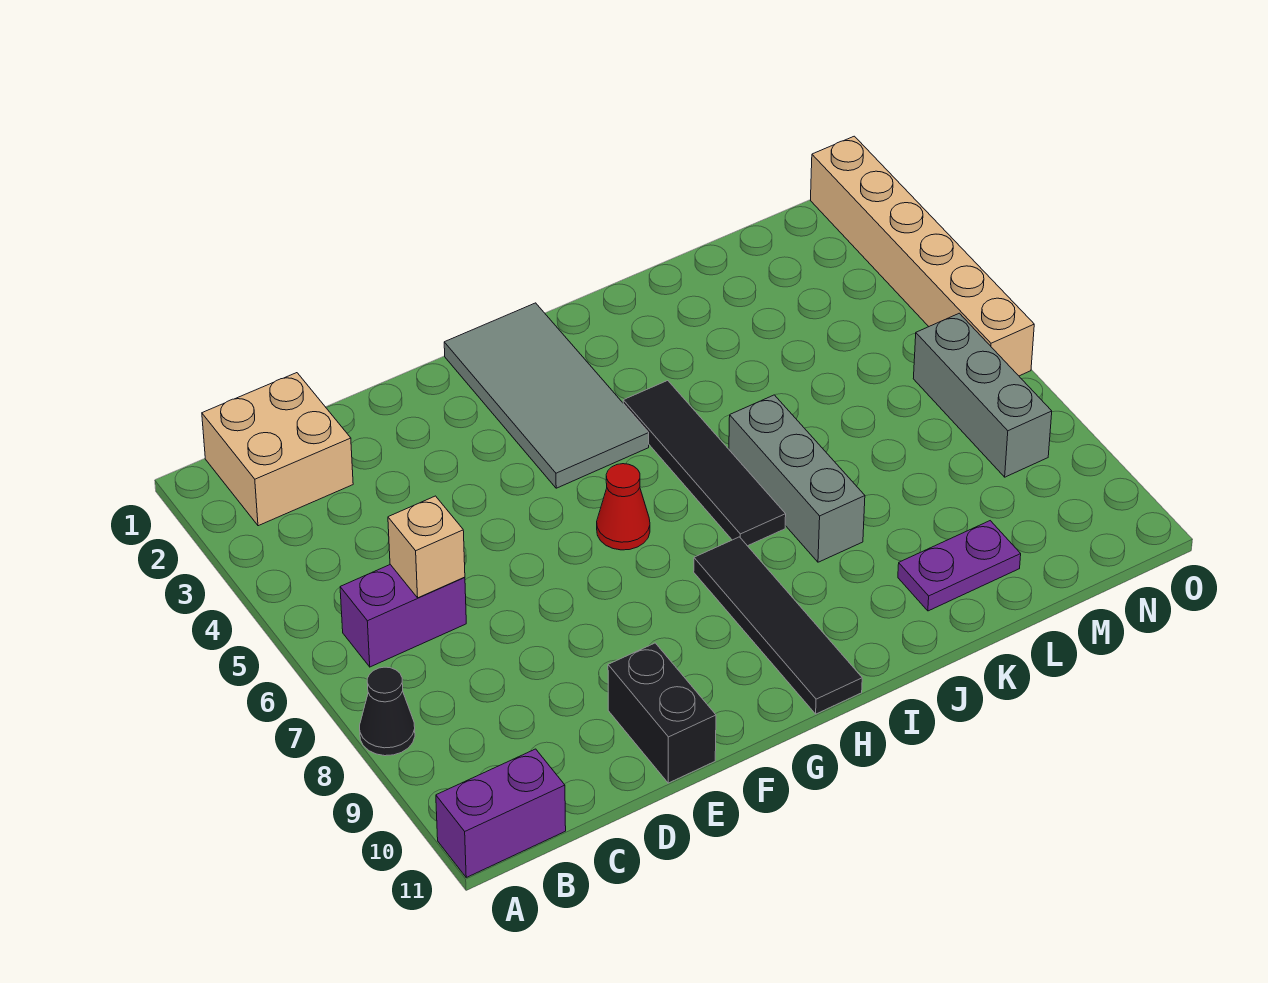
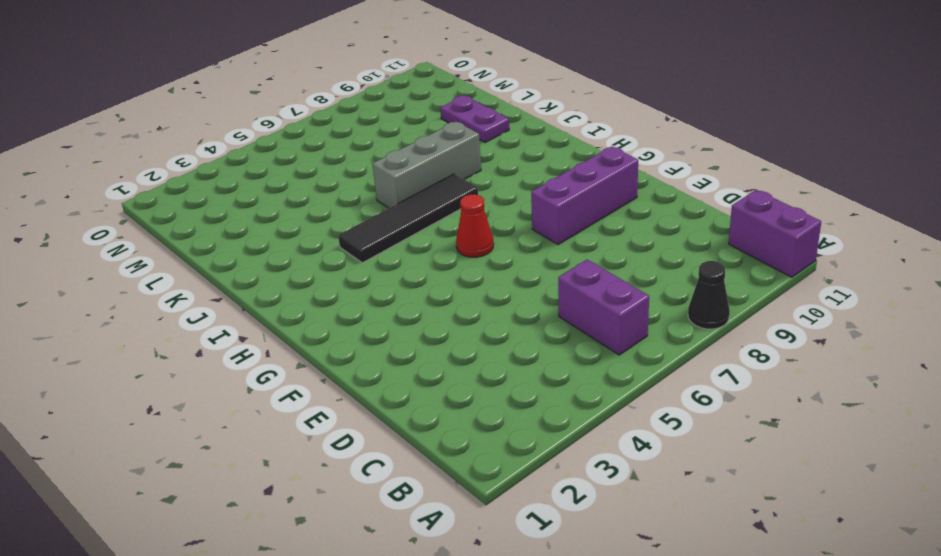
purple 1x3 brick [531,146,638,244] -> none
none -> tan 2x2 brick [202,373,353,526]
none -> black 1x2 brick [608,643,716,783]
none -> grey 2x4 tile [444,303,649,488]

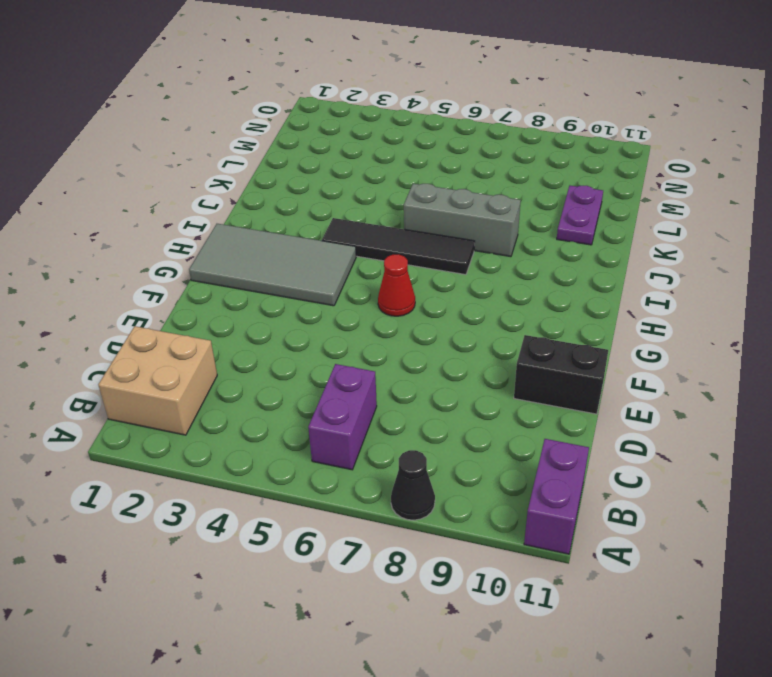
none -> black 1x4 tile [694,537,862,714]
none -> grey 1x3 brick [913,313,1052,477]
none -> tan 1x6 brick [811,136,1034,376]

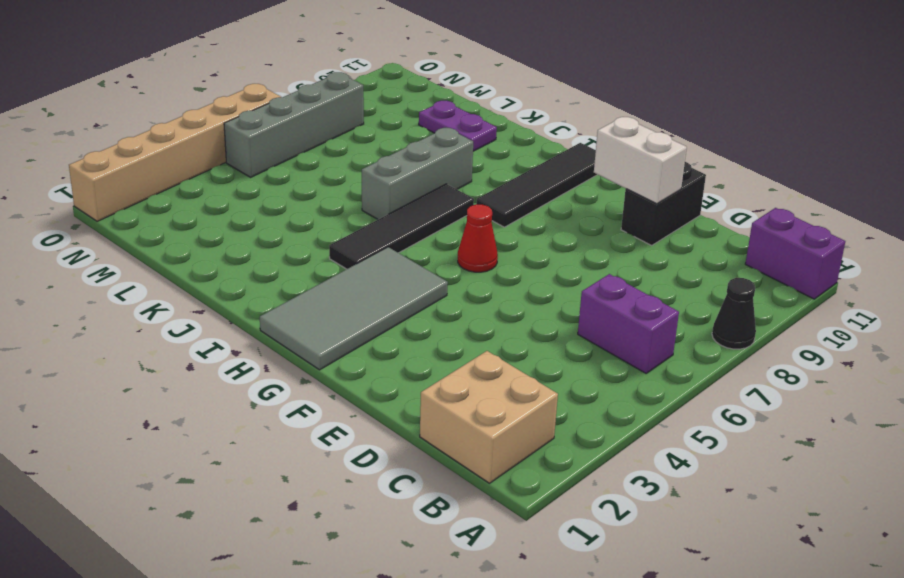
white 1x2 brick [594,117,687,204] -> none
grey 1x4 brick [224,72,364,177] -> grey 1x3 brick [913,313,1052,477]
none -> tan 1x1 brick [388,496,465,598]

